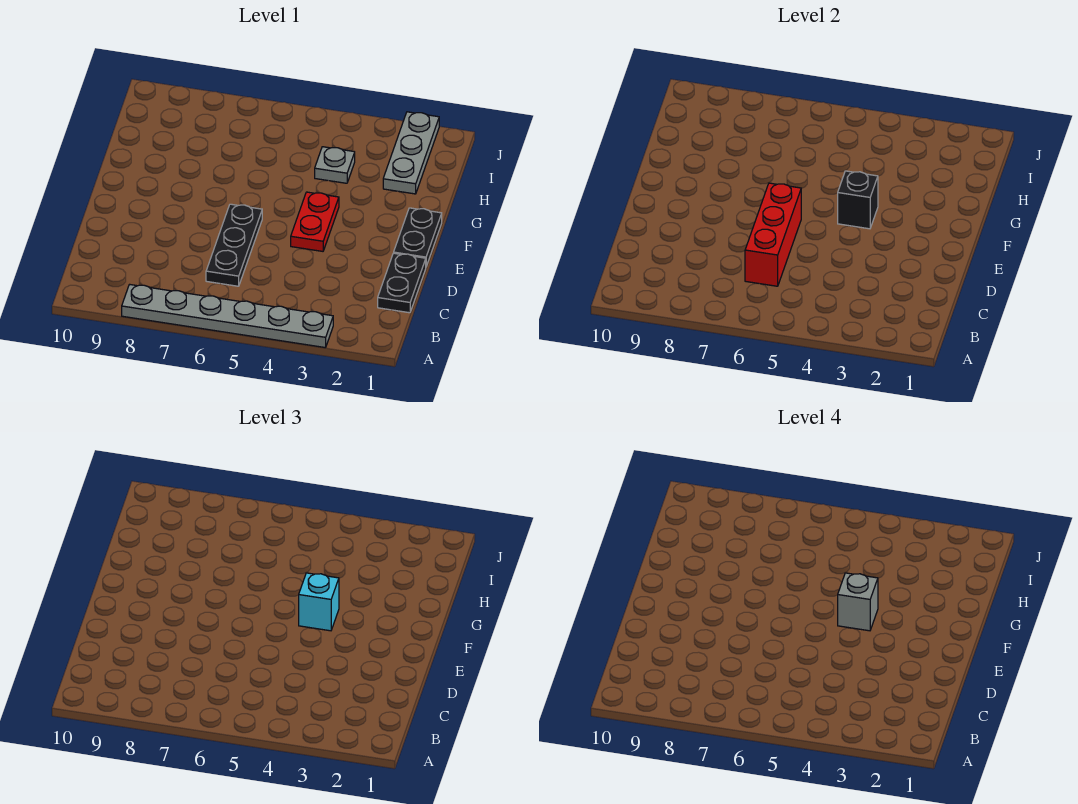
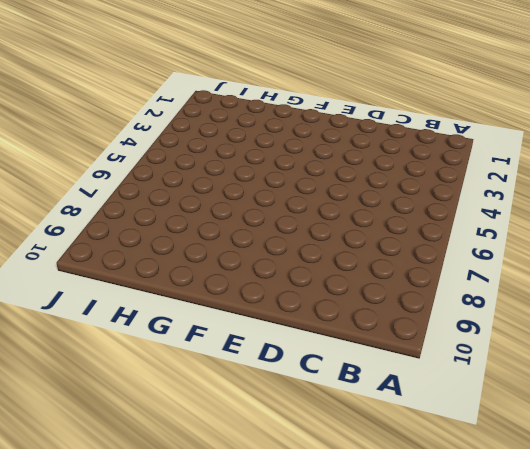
none -> grey 1x6 plate [122,284,333,348]
none -> black 1x2 plate [378,253,426,313]

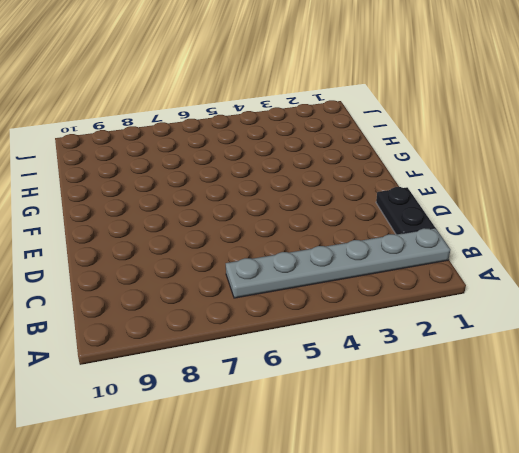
grey 1x6 plate [226,228,450,298] -> grey 1x6 plate moved to [122,284,333,348]
none -> black 1x3 plate [206,204,262,286]
none -> black 1x2 plate [394,208,442,266]

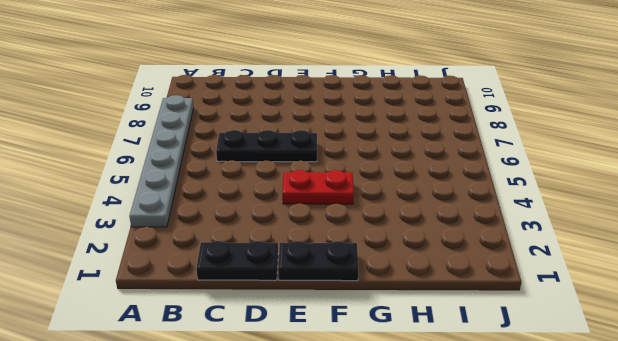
none -> grey 1x3 plate [383,112,439,194]
none -> grey 1x1 plate [315,147,355,183]

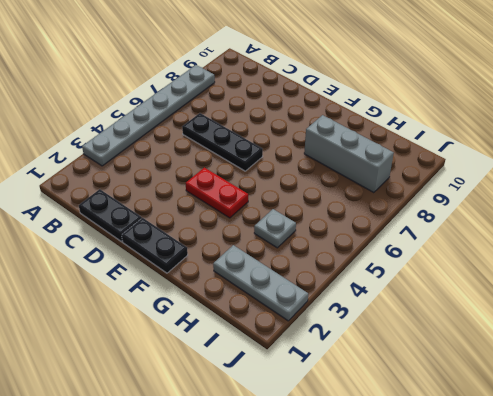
grey 1x3 brick [304,115,394,193] -> none
none -> red 1x3 brick [745,183,801,286]
none -> black 1x1 brick [838,171,878,229]

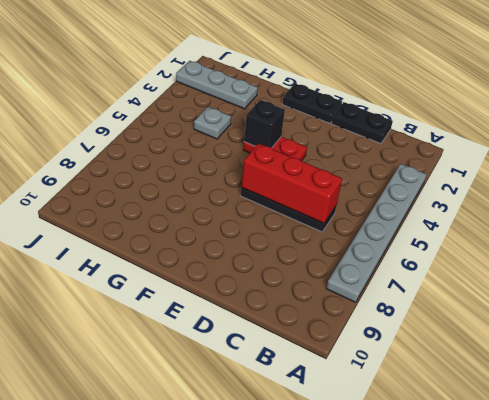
none -> cyan 1x1 brick [299,573,339,631]
none -> grey 1x1 brick [838,573,878,631]

